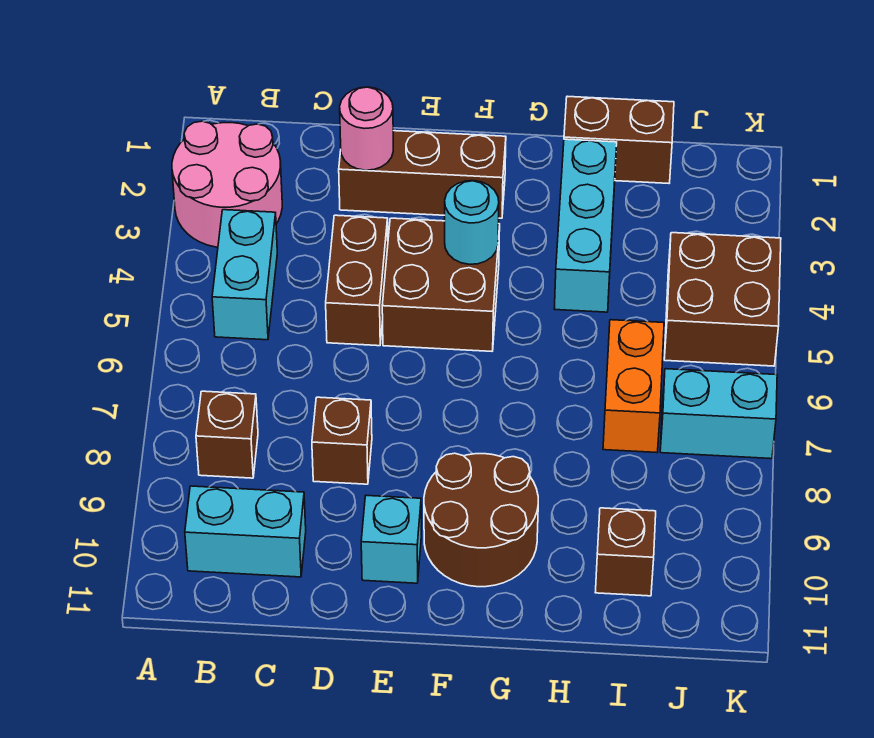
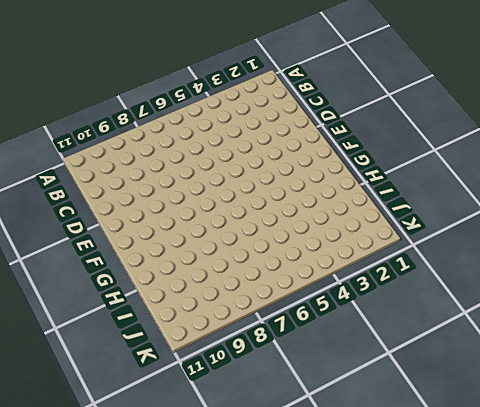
none -> pink 2x2 round brick [172,121,282,247]
none -> cyan 1x2 brick [212,210,277,340]
none -> brown 1x1 brick [196,391,258,478]

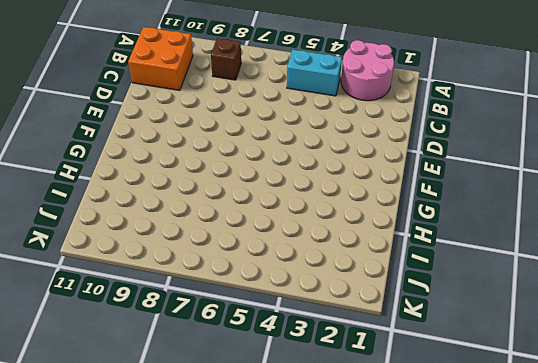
orange 2x2 brick [128,27,193,90] -> cyan 1x2 brick [185,486,306,577]
none -> brown 1x3 brick [339,131,506,218]
none -> brown 1x2 brick [326,215,388,346]
none -> brown 1x1 brick [312,397,372,484]

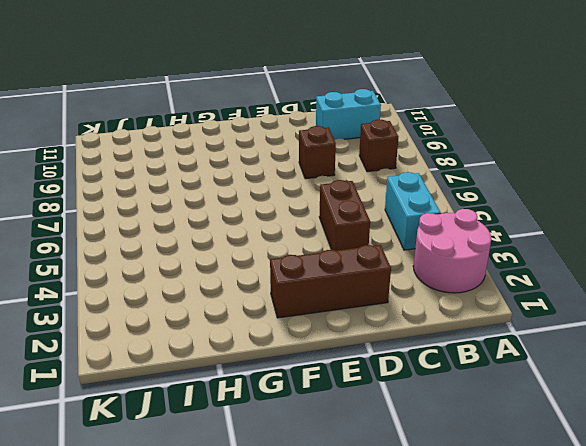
none -> brown 2x2 brick [382,218,500,351]
none -> cyan 1x1 brick [361,495,421,583]
none -> brown 2x2 round brick [424,453,538,587]

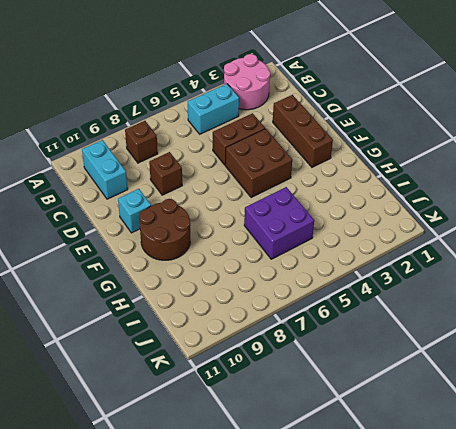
purple 2x2 brick [244,187,314,259] -> orange 1x2 brick [603,320,664,453]
none -> brown 1x2 brick [564,96,674,183]
none -> cyan 1x3 brick [554,139,617,312]
none -> brown 1x1 brick [595,508,656,596]

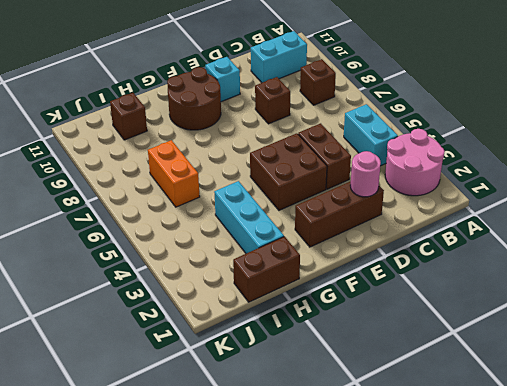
none -> brown 2x2 brick [664,233,781,366]
none -> cyan 1x2 brick [660,369,777,459]
none -> cyan 1x1 round brick [445,181,499,264]

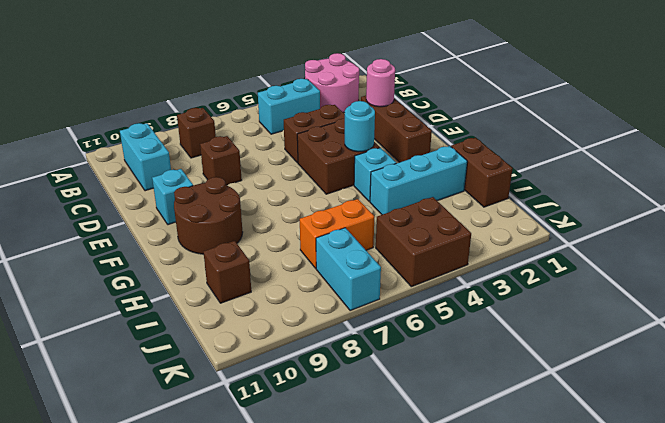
cyan 1x1 brick [354,148,396,202] -> none

